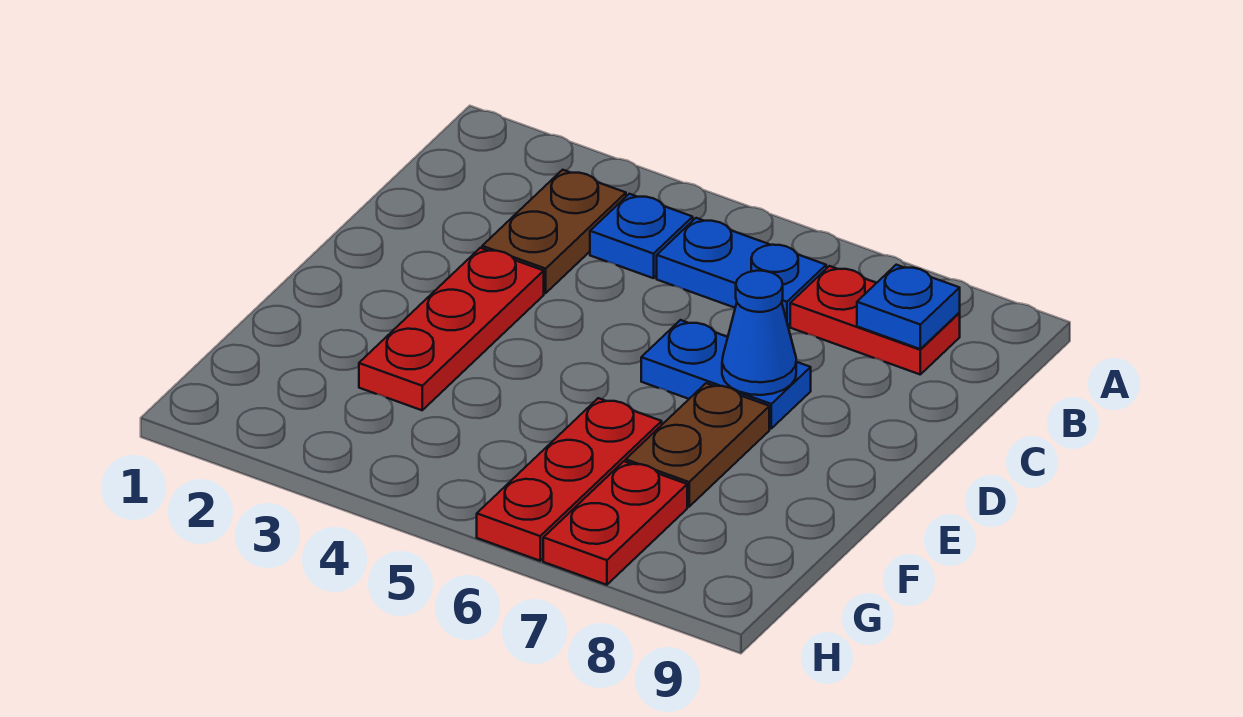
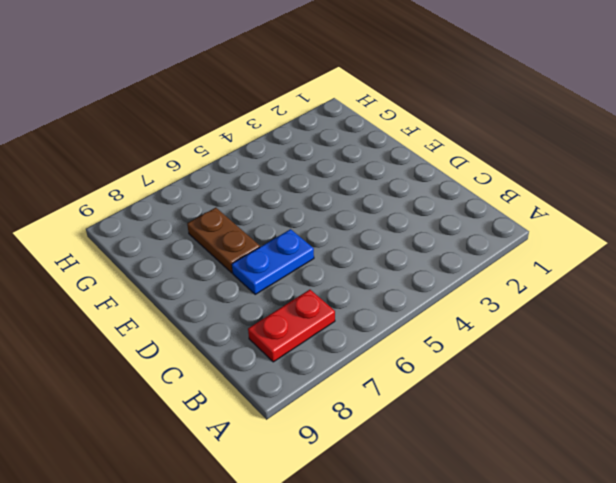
none -> brown 1x2 plate [482,170,626,293]
none -> blue 1x1 plate [590,194,693,278]

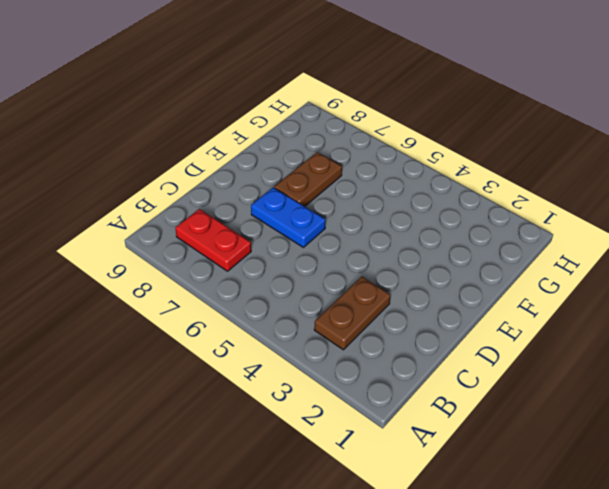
none -> blue 1x1 plate [590,194,693,278]
none -> blue 1x2 plate [657,218,826,325]

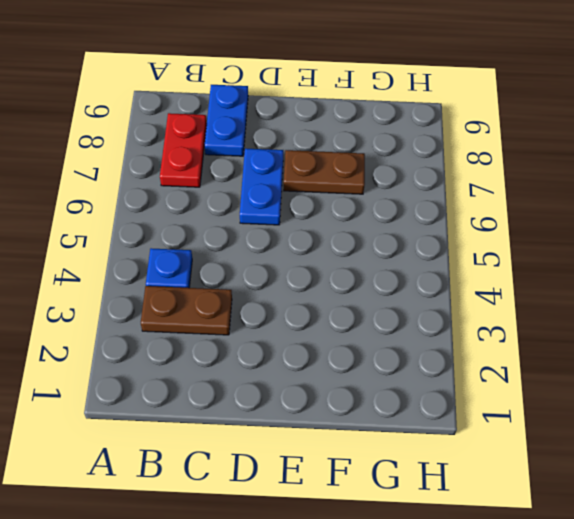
blue 1x2 plate [205,85,248,156] -> blue 1x2 plate moved to [657,218,826,325]
none -> red 1x3 plate [359,248,544,410]
none -> red 1x3 plate [477,398,662,561]

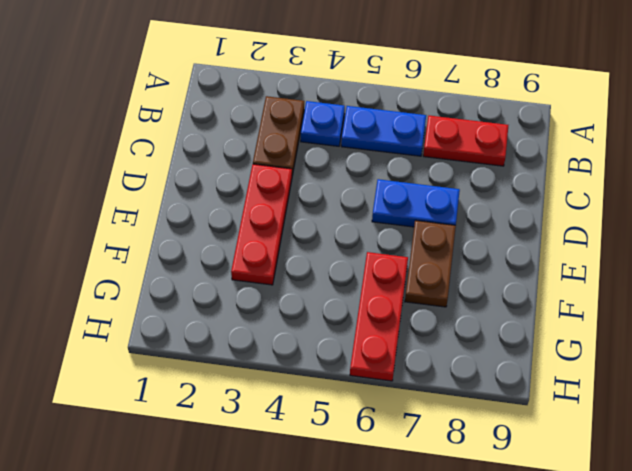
none -> red 1x2 plate [543,461,687,585]
none -> blue 1x1 plate [857,265,960,349]

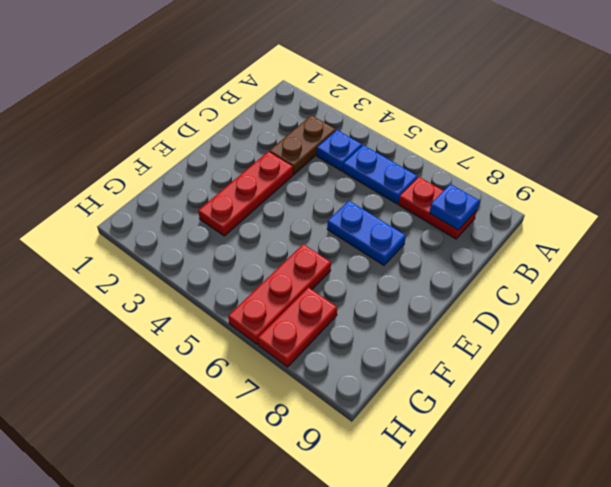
none -> brown 1x2 plate [626,383,769,507]
none -> blue 1x1 cone [722,271,796,395]

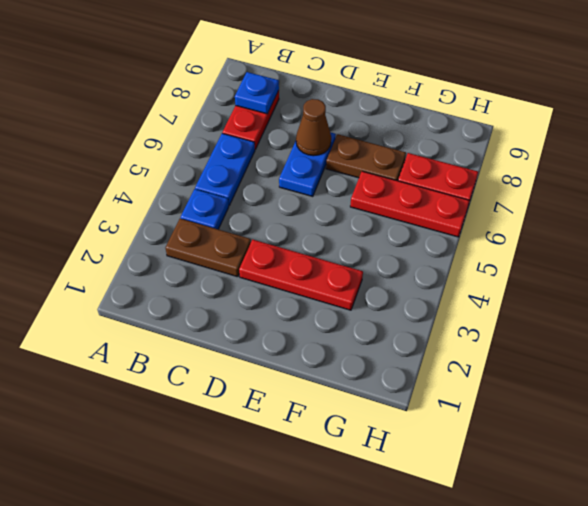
brown 1x1 cone [296,99,331,156] -> blue 1x1 cone [722,271,796,395]

